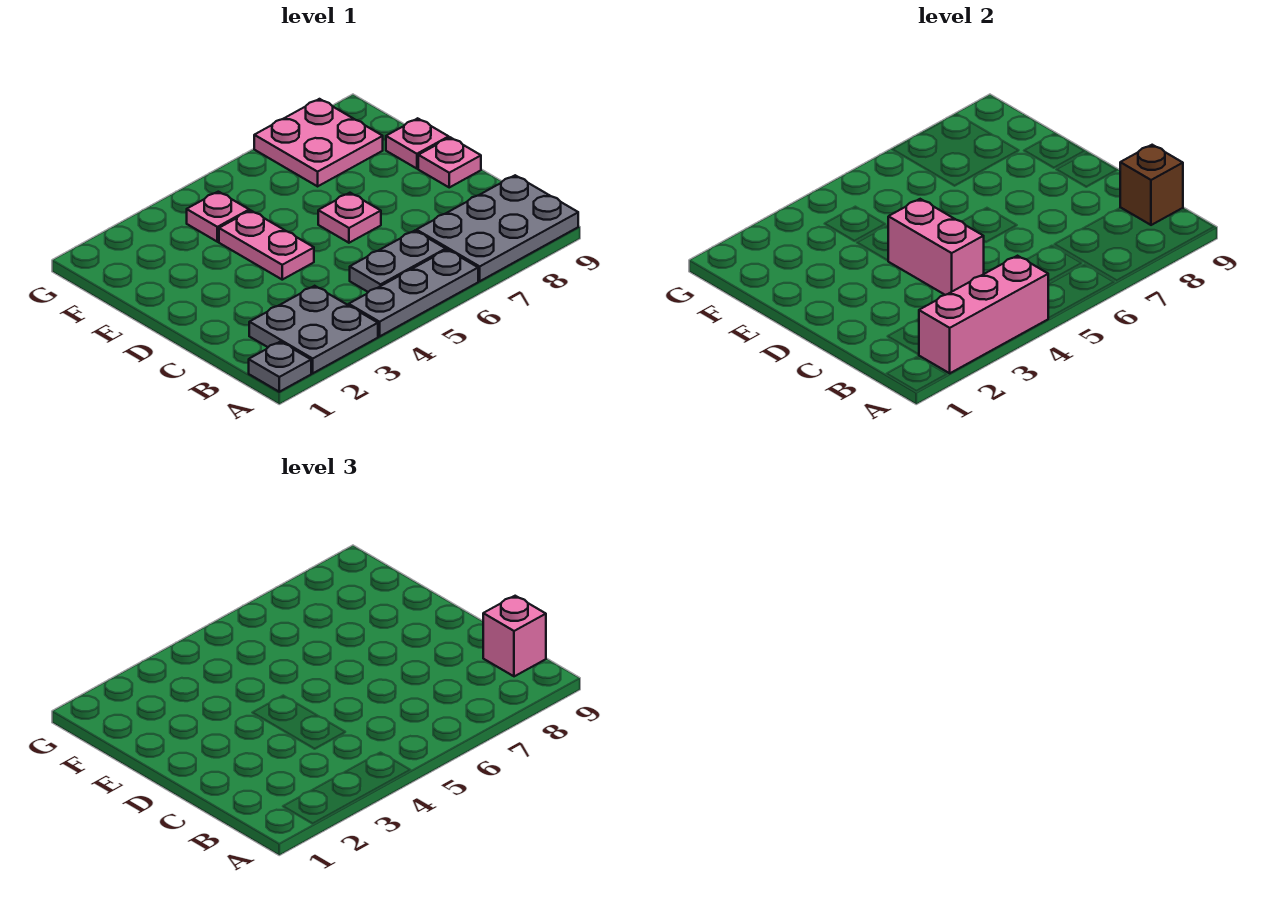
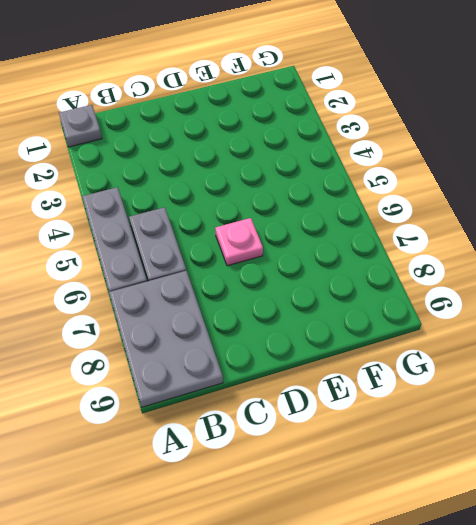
none -> grey 2x2 plate [249,286,378,373]
none -> pink 1x2 plate [219,211,314,280]
none -> pink 1x1 plate [418,137,481,187]

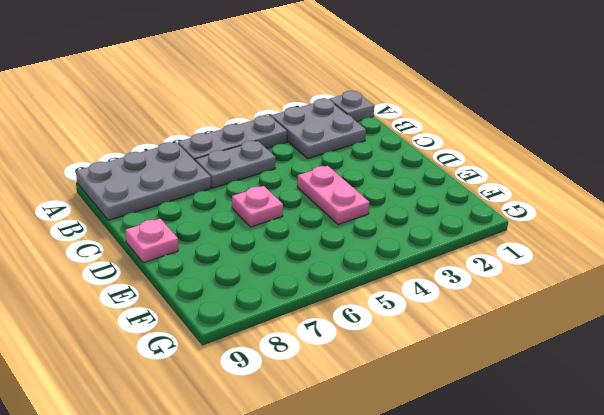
none -> pink 1x1 plate [386,118,449,169]
none -> pink 1x1 plate [187,192,249,242]
none -> pink 2x2 plate [254,99,383,186]

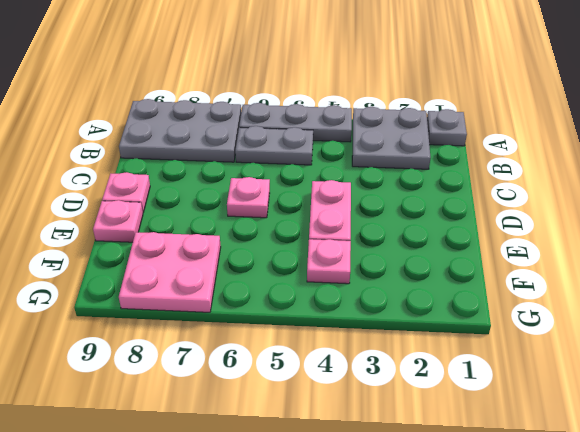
none -> pink 1x3 brick [919,256,1048,373]
none -> brown 1x1 brick [1120,145,1183,225]
none -> pink 1x2 brick [888,199,984,295]

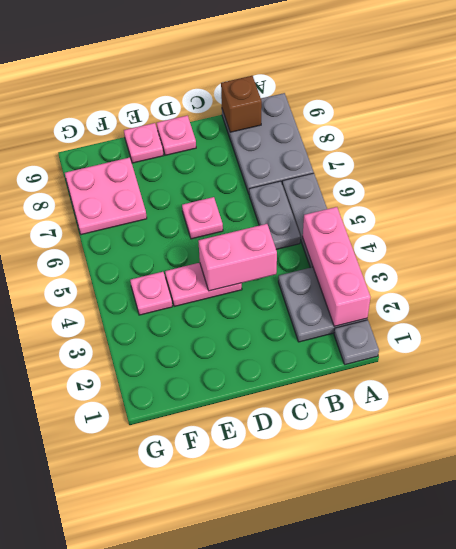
none -> pink 1x1 brick [483,596,546,676]

